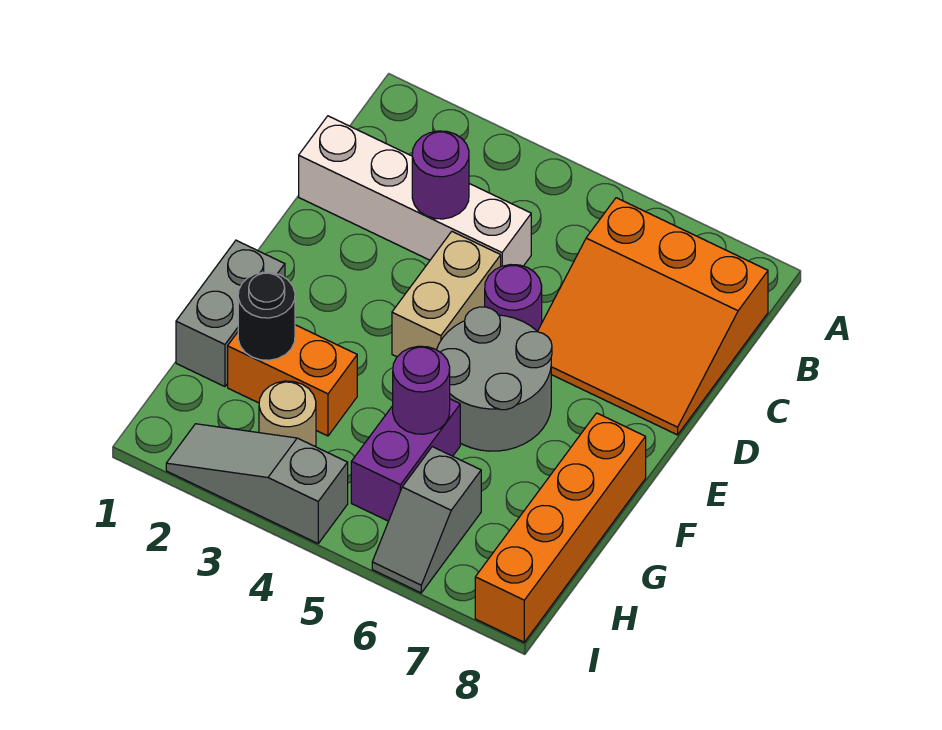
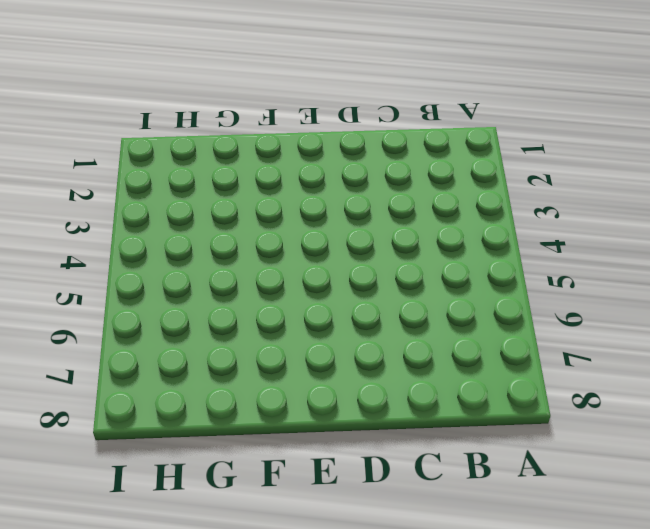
none -> orange 3x3 slope [538,198,768,435]
none -> white 1x4 brick [299,116,531,266]
none -> tan 1x2 brick [392,232,501,357]

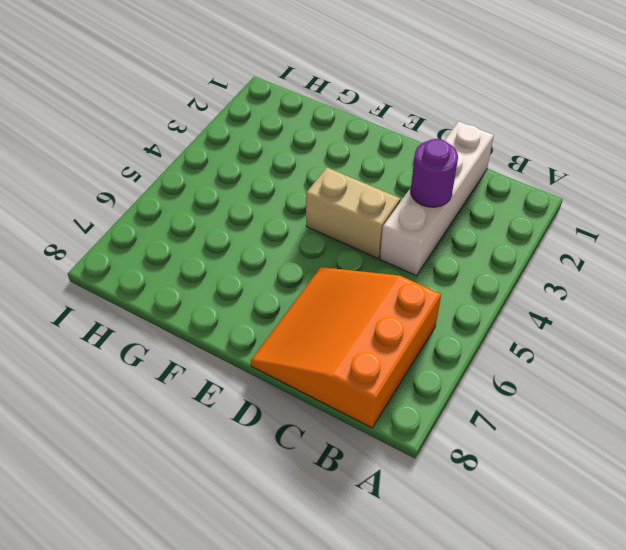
none -> purple 1x1 round brick [485,265,542,331]
none -> grey 2x2 round brick [437,307,552,451]
none -> grey 1x2 brick [176,240,285,387]

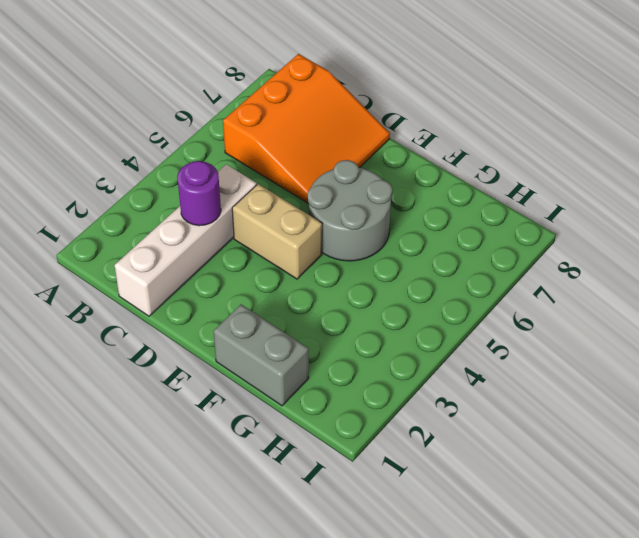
none -> purple 1x1 round brick [485,265,542,331]
none -> orange 1x4 brick [475,413,646,642]
none -> orange 1x2 brick [228,325,357,436]

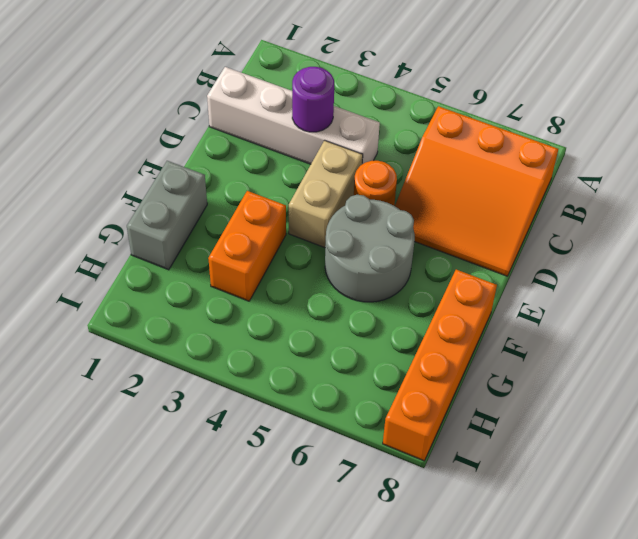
orange 1x1 round brick [354,161,397,205] -> purple 1x1 round brick [485,265,542,331]
orange 1x2 brick [208,191,286,301] -> orange 1x2 brick turned to [228,325,357,436]
none -> purple 1x2 brick [351,399,460,521]
none -> tan 1x1 round brick [259,381,316,447]
none -> grey 1x2 slope [372,447,481,593]

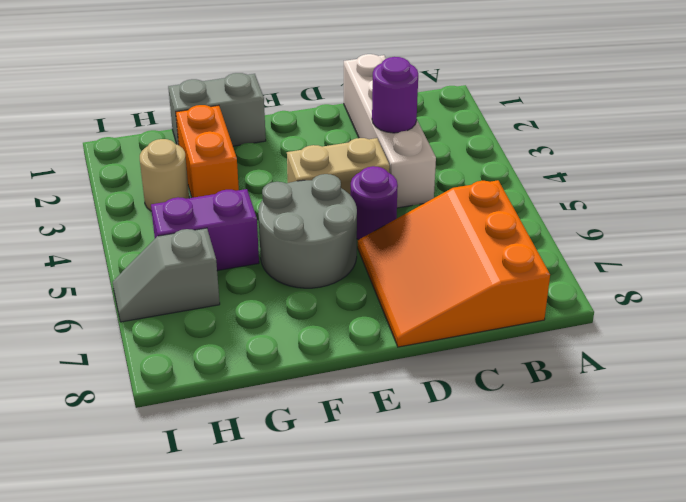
none -> orange 1x4 brick [475,413,646,642]
none -> grey 1x3 slope [166,424,348,543]
none -> black 1x1 round brick [238,272,295,360]

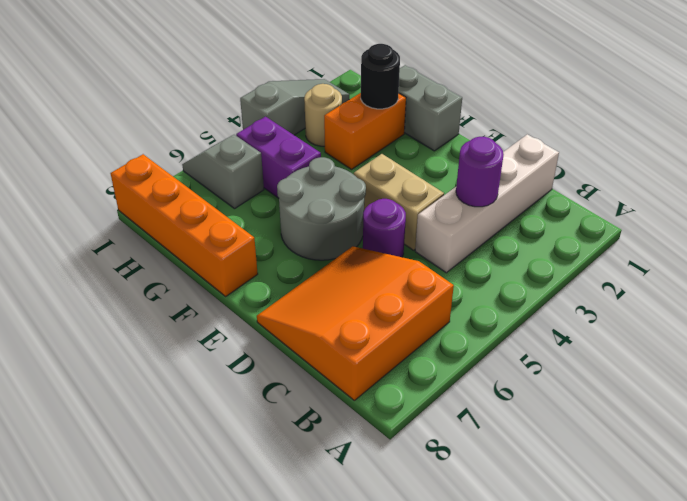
none -> purple 1x1 round brick [393,346,450,434]

